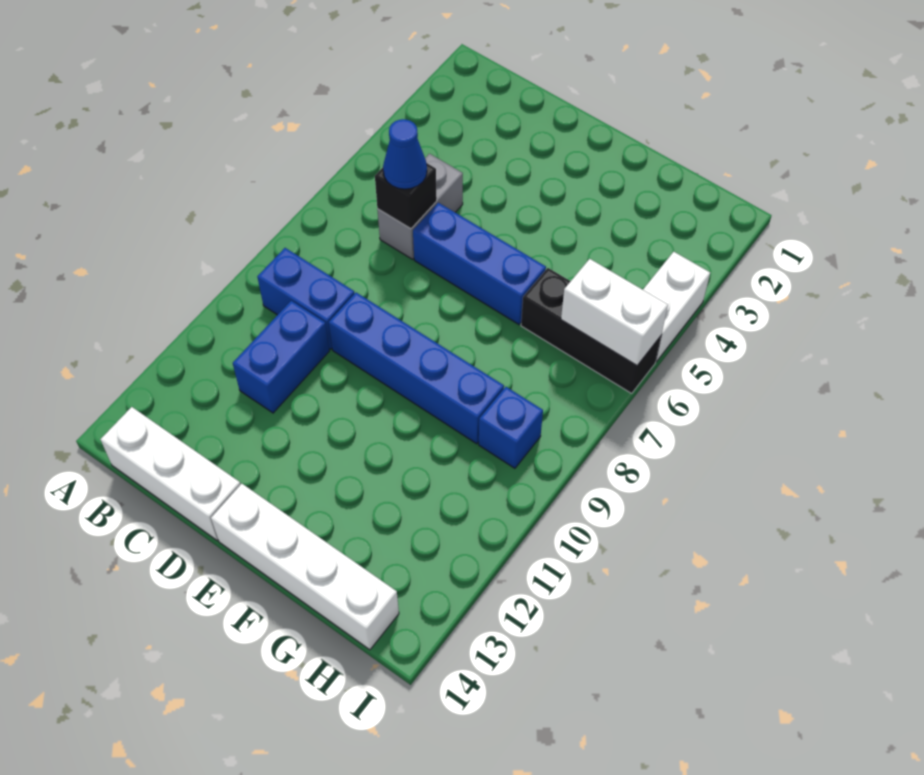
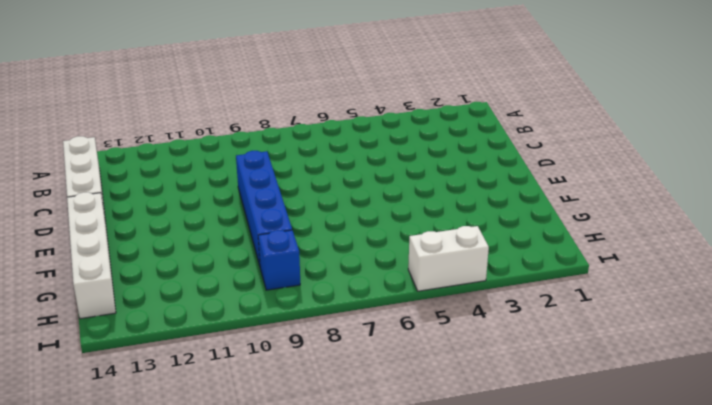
none -> blue 1x2 brick [257,248,355,349]
none -> grey 1x2 brick [377,154,463,259]
none -> blue 1x2 brick [233,301,330,413]

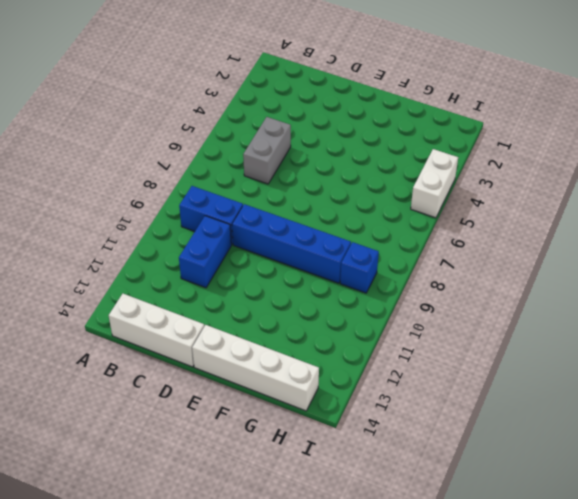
none -> blue 1x3 brick [413,203,546,325]
none -> black 1x3 brick [521,268,661,393]
none -> black 1x1 brick [375,163,437,229]

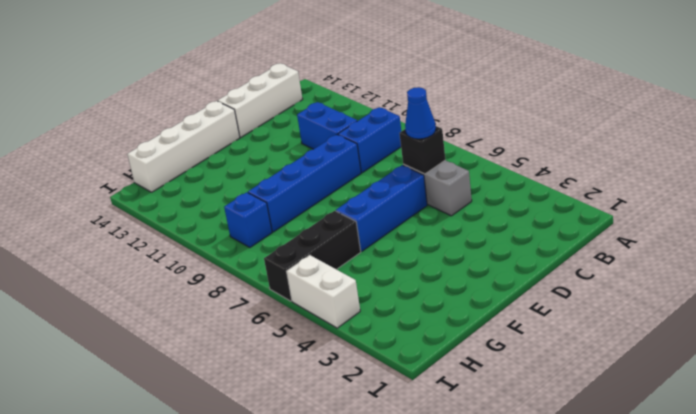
none -> white 1x2 brick [561,259,668,365]

